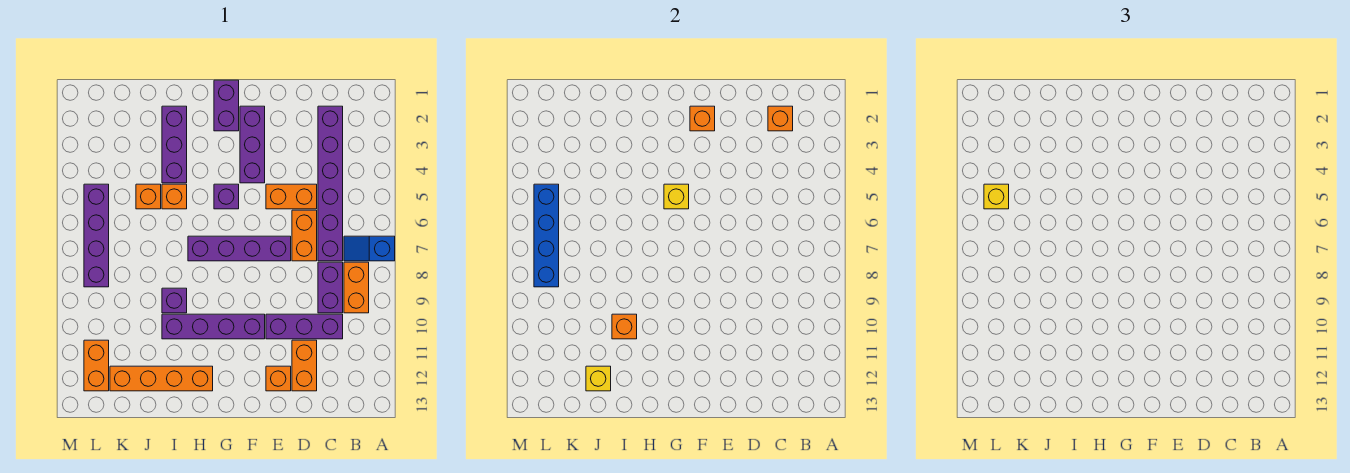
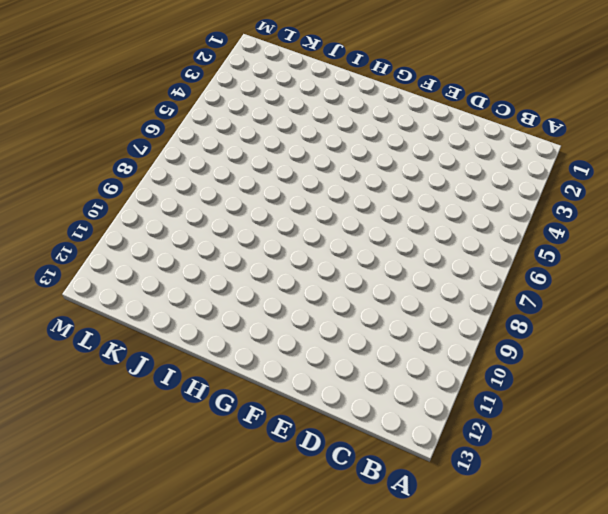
none -> blue 1x2 slope [344,236,395,261]
none -> orange 1x2 brick [344,262,369,313]
none -> purple 1x6 brick [318,106,343,261]

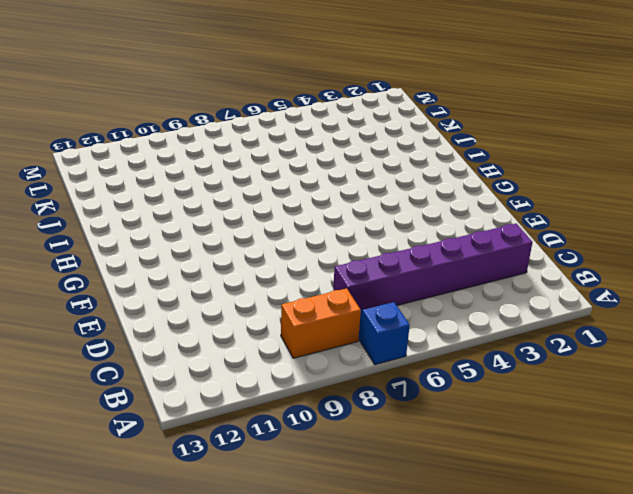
none -> purple 1x2 brick [318,262,343,313]
none -> purple 1x3 brick [266,314,343,339]
none -> orange 1x2 brick [266,184,317,209]

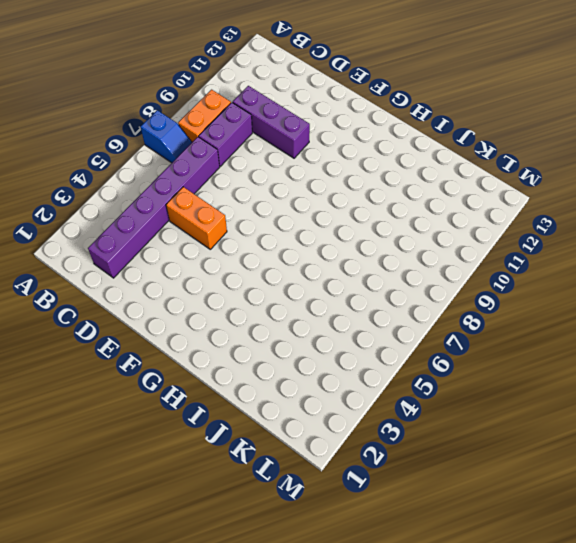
none -> orange 1x2 brick [292,210,317,261]
none -> orange 1x2 brick [292,340,317,391]
none -> purple 1x4 brick [188,236,291,261]

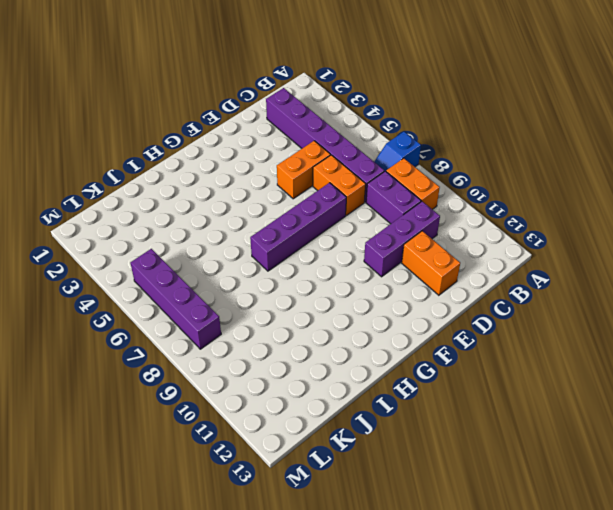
none -> orange 1x1 brick [266,366,291,391]
none -> purple 1x3 brick [240,106,265,183]
none -> purple 1x4 brick [162,314,265,339]

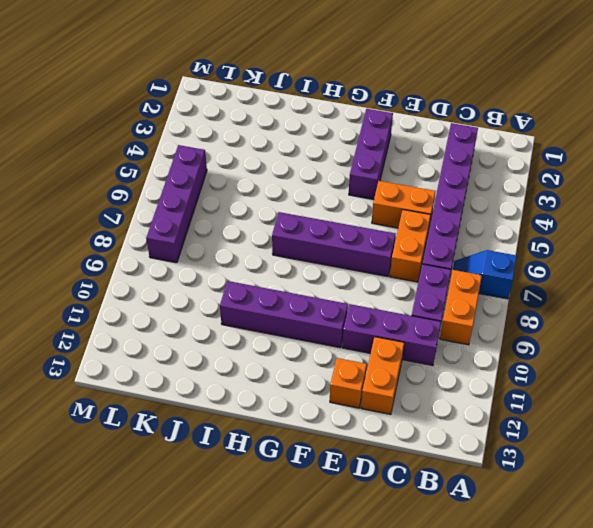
none -> purple 1x2 brick [214,80,239,131]
none -> purple 1x1 brick [214,184,239,209]
none -> orange 1x4 brick [110,366,213,391]

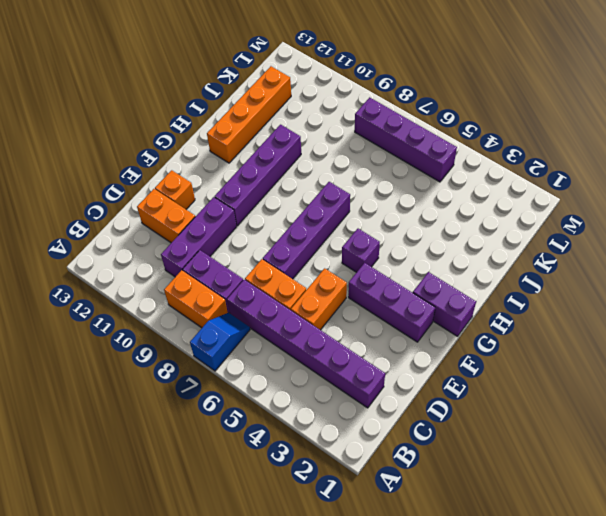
none -> purple 1x3 brick [162,106,187,183]
none -> orange 1x1 brick [162,184,187,209]
none -> purple 1x1 brick [162,288,187,313]

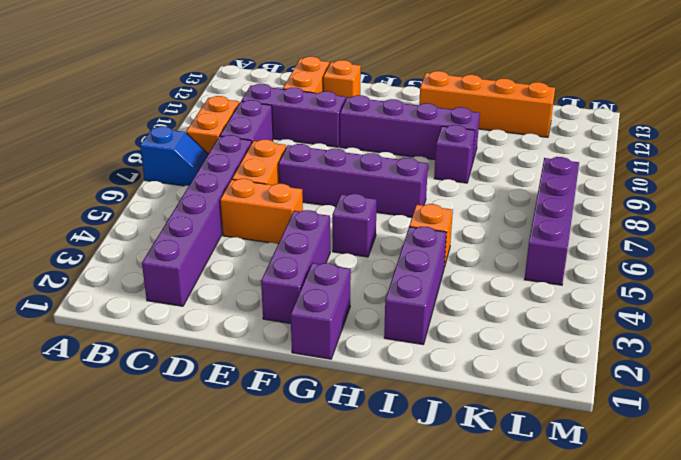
none -> orange 1x1 brick [136,184,161,209]
none -> orange 1x2 brick [84,340,109,391]
none -> orange 1x1 brick [768,106,793,131]

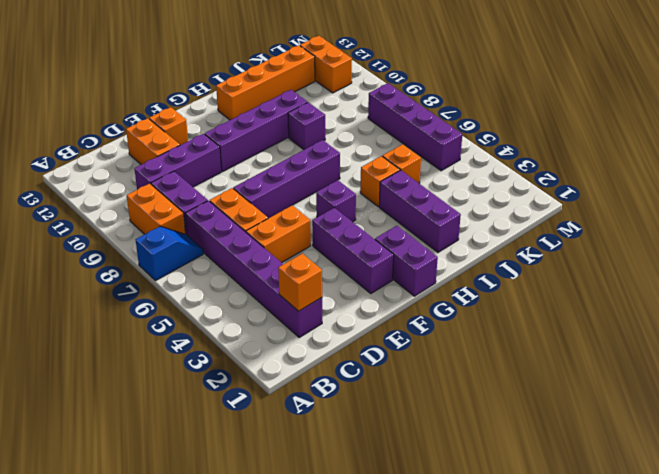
none -> orange 1x1 brick [690,106,715,131]
none -> yellow 1x1 brick [664,184,689,209]
none -> orange 1x1 brick [612,314,637,339]

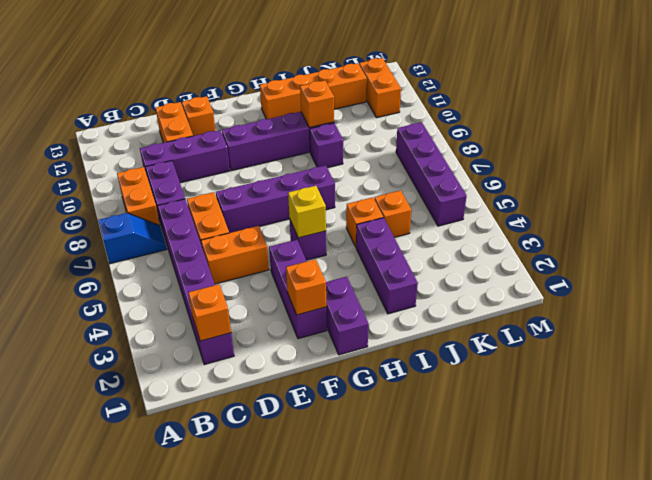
none -> yellow 1x1 brick [586,366,611,391]
none -> blue 1x4 brick [534,184,559,287]
none -> yellow 1x1 brick [984,184,1009,209]

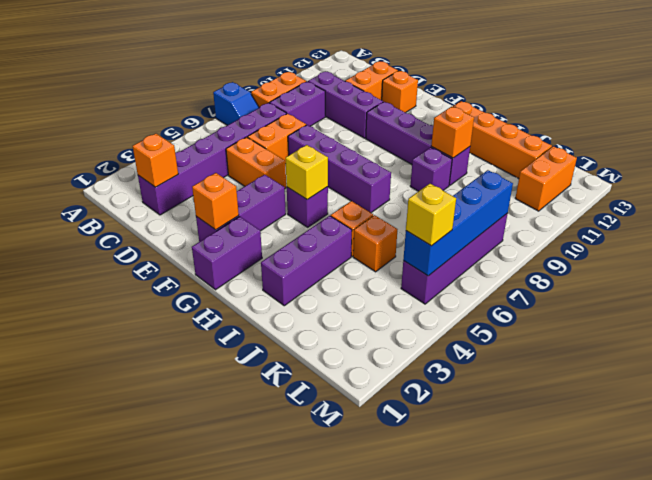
none -> yellow 1x1 brick [586,366,611,391]

